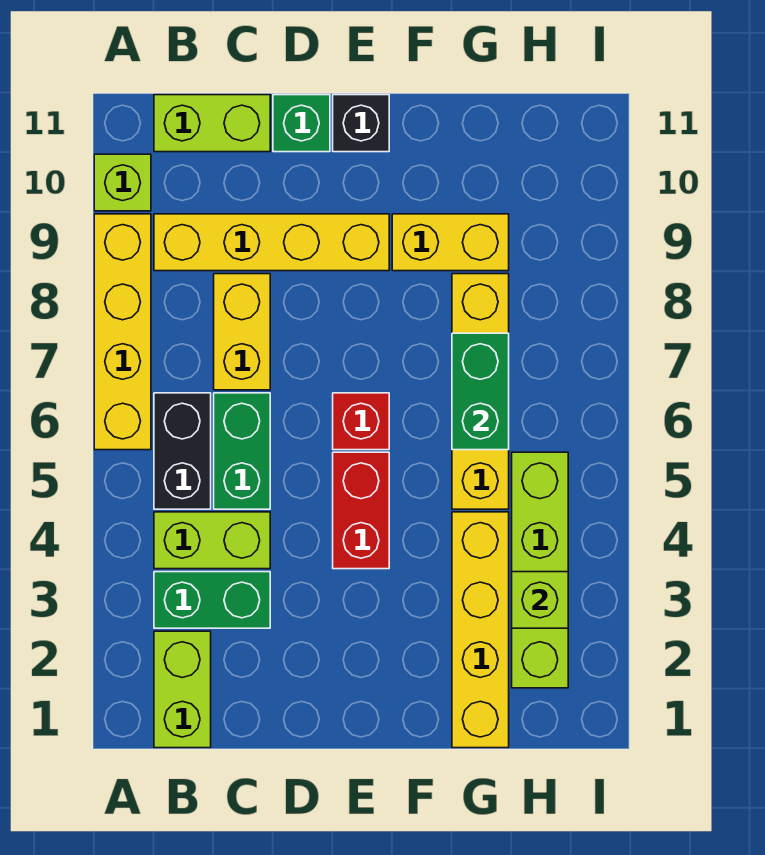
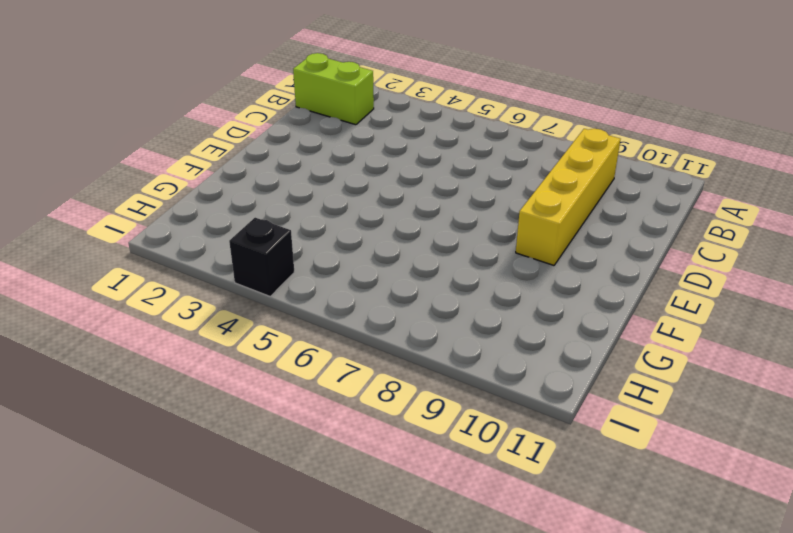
black 1x1 brick [229,218,294,296] -> black 1x1 brick moved to [333,95,389,152]
none -> yellow 1x4 brick [94,214,151,450]
none -> lime 1x1 brick [94,154,151,211]
none -> green 1x2 brick [154,572,270,628]

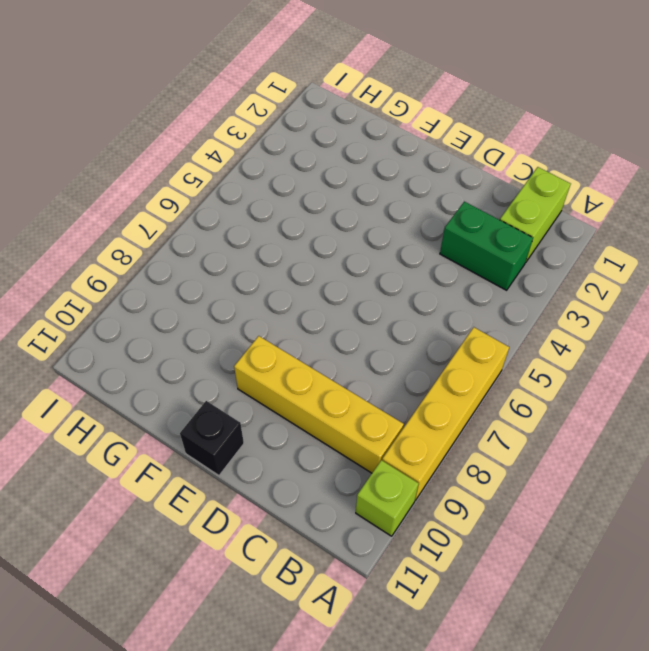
none -> lime 1x2 brick [154,512,270,569]
none -> black 1x2 brick [154,393,211,509]
none -> lime 1x2 brick [154,95,270,152]

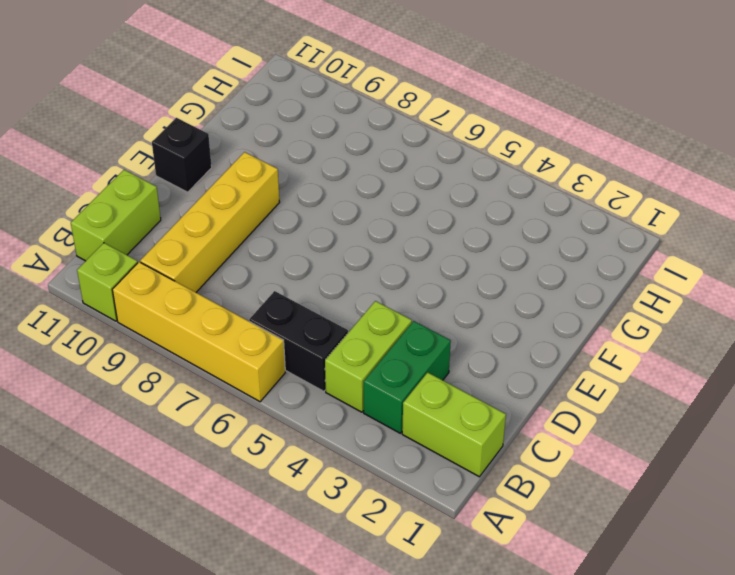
none -> green 1x2 brick [214,393,270,509]
none -> yellow 1x2 brick [214,274,270,390]
none -> green 1x1 brick [273,95,330,152]

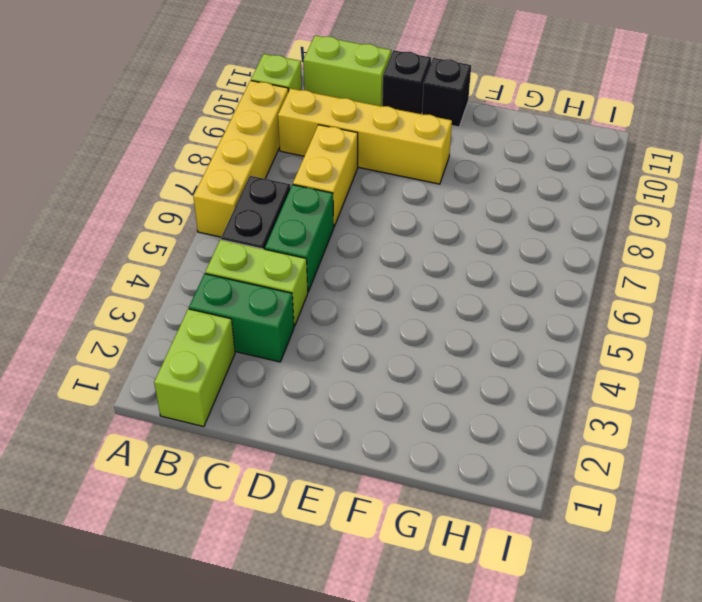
black 1x1 brick [382,50,431,114] -> green 1x1 brick [273,95,330,152]
none -> red 1x2 brick [333,452,389,569]
none -> red 1x1 brick [333,393,389,450]
none -> yellow 1x2 brick [392,214,509,271]

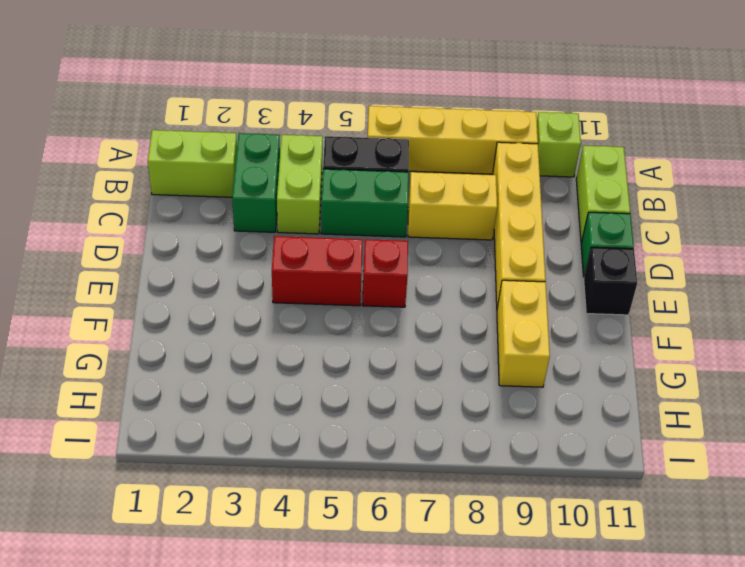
none -> yellow 1x4 brick [452,512,509,748]
none -> yellow 1x4 brick [452,274,509,509]
none -> lime 1x4 brick [512,452,568,688]

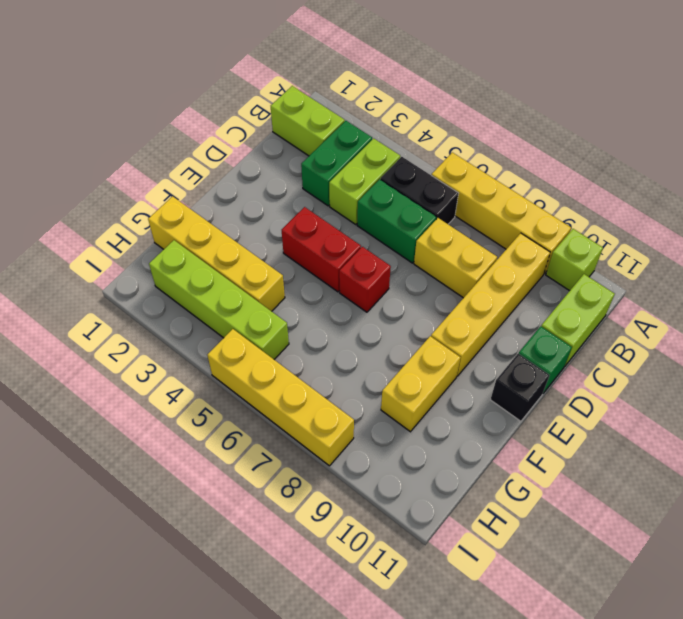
yellow 1x4 brick [207,329,354,466] -> yellow 1x4 brick moved to [452,274,509,509]
none -> green 1x2 brick [452,333,509,450]
none -> lime 1x1 brick [512,572,568,628]

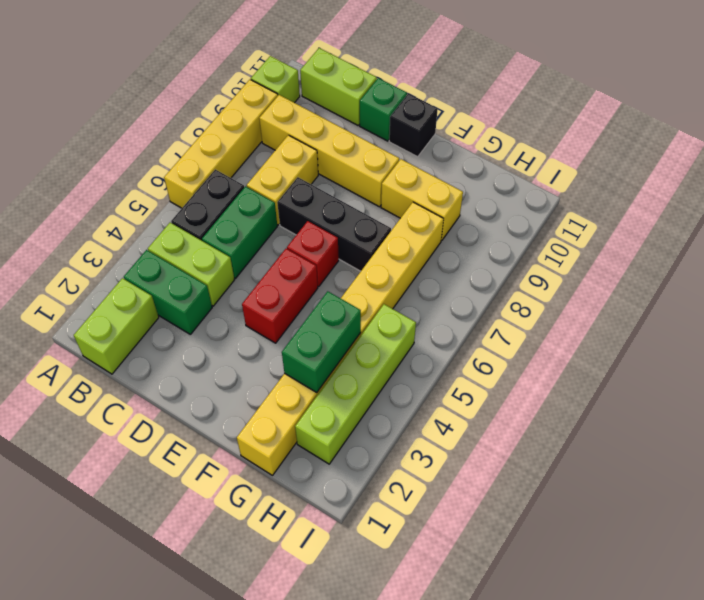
black 1x3 brick [277,177,391,271] -> none
green 1x2 brick [282,291,361,392] -> green 1x2 brick moved to [452,333,509,450]
none -> lime 1x1 brick [512,572,568,628]

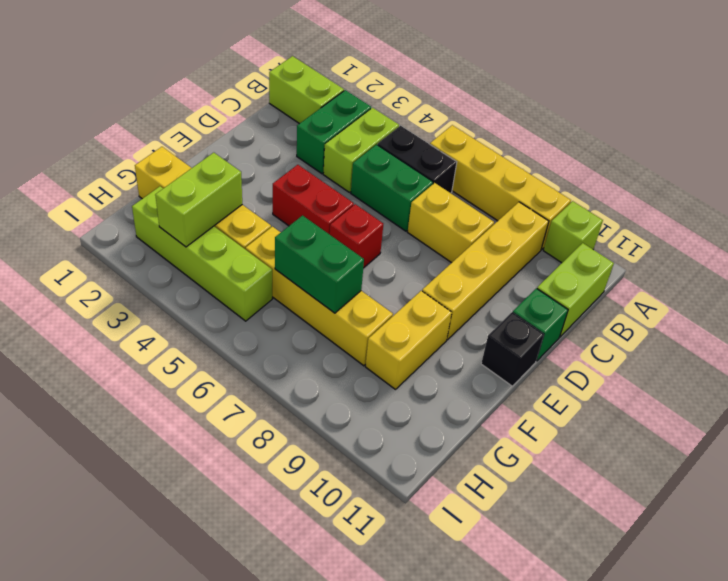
lime 1x2 brick [155,153,242,247] -> lime 1x1 brick [512,572,568,628]

